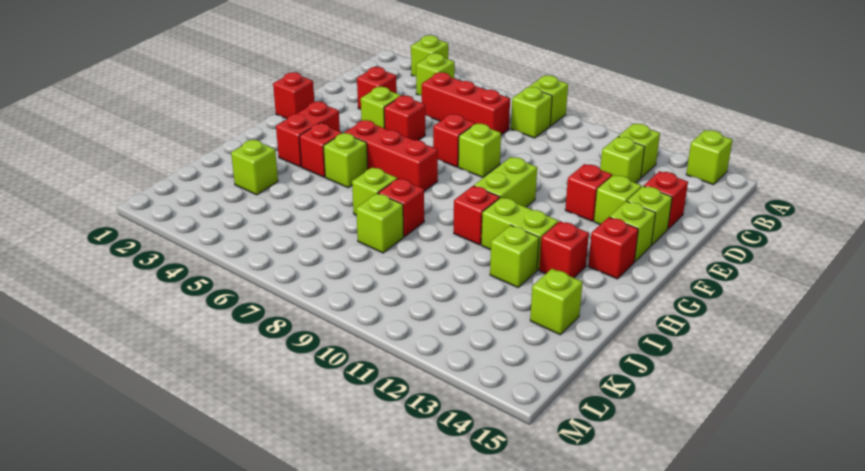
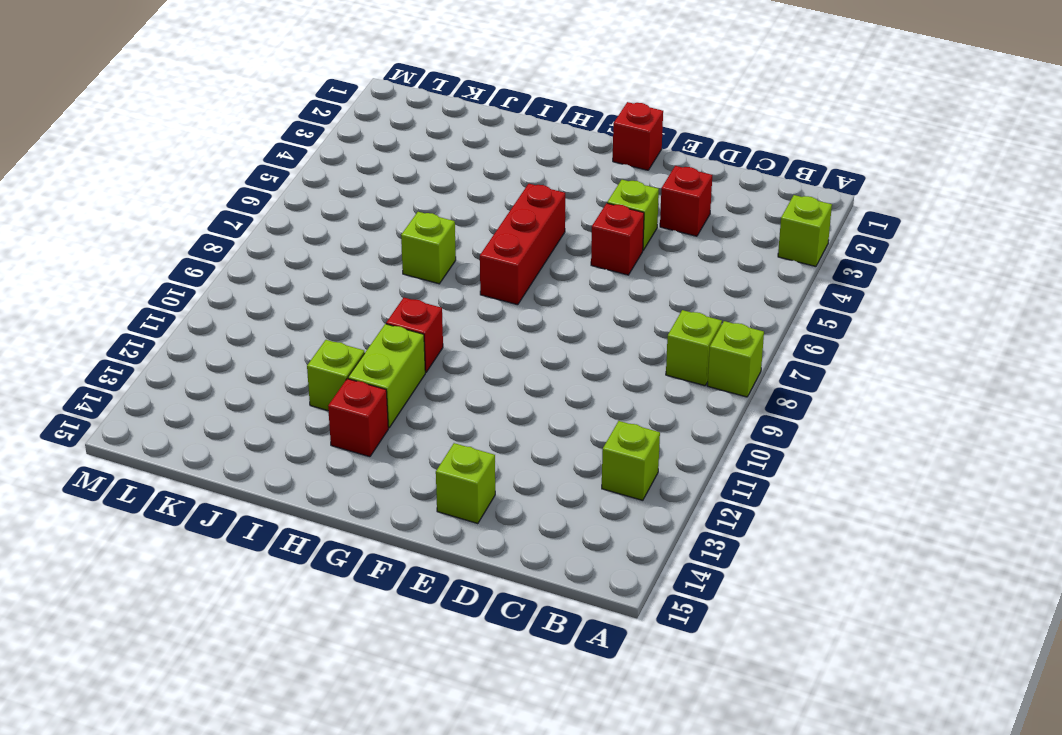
none -> lime 1x1 brick [686,130,732,185]
none -> lime 1x1 brick [416,53,455,95]
none -> red 1x3 brick [422,72,510,135]
none -> lime 1x1 brick [600,137,645,183]

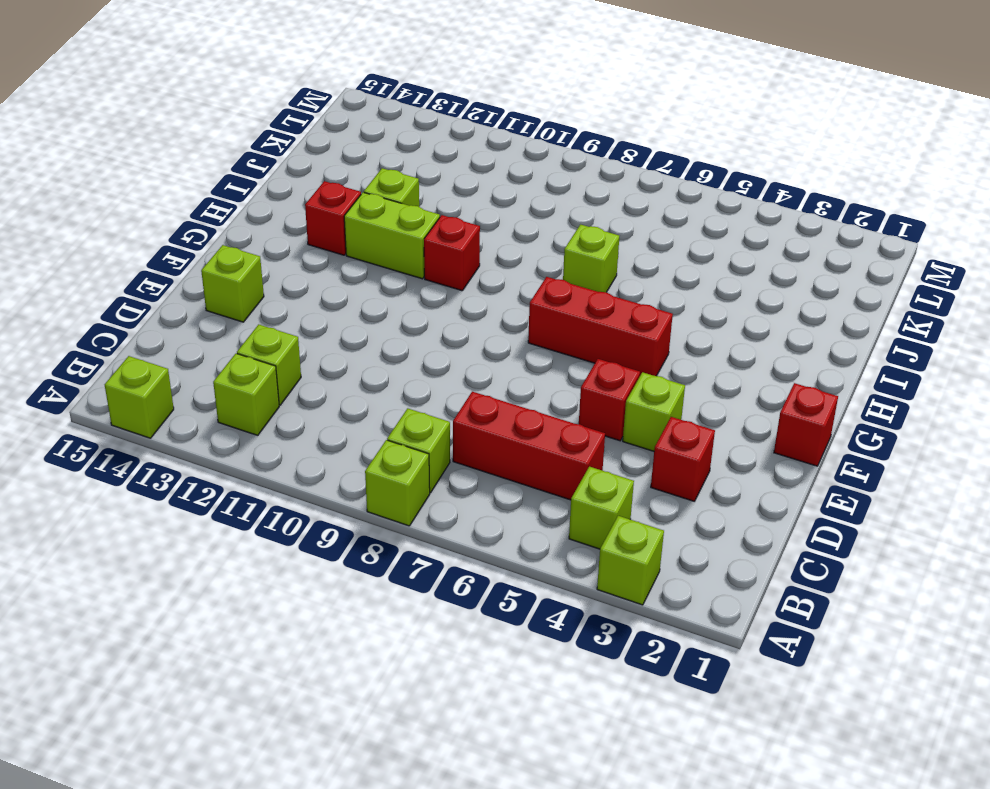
none -> red 1x1 brick [644,171,688,229]
none -> red 1x1 brick [433,114,475,167]
none -> lime 1x1 brick [458,124,501,177]
none -> red 1x1 brick [565,164,612,221]

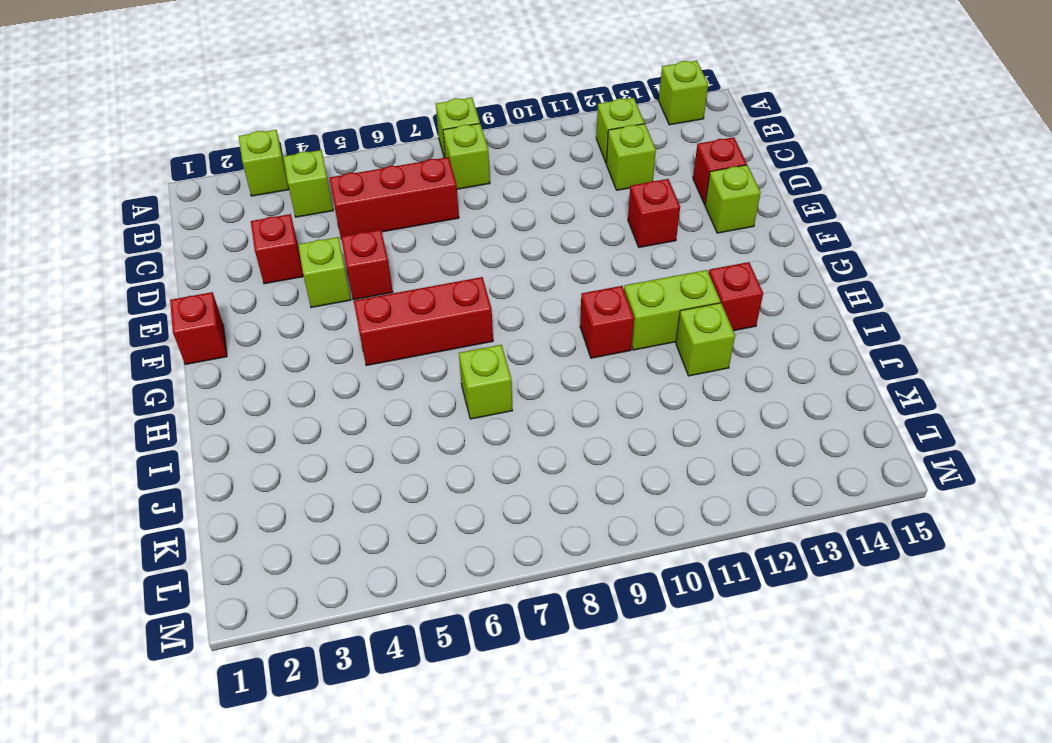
none -> red 1x1 brick [433,114,475,167]
none -> lime 1x1 brick [458,124,501,177]
none -> lime 1x1 brick [594,175,642,224]
none -> lime 1x2 brick [474,157,537,207]

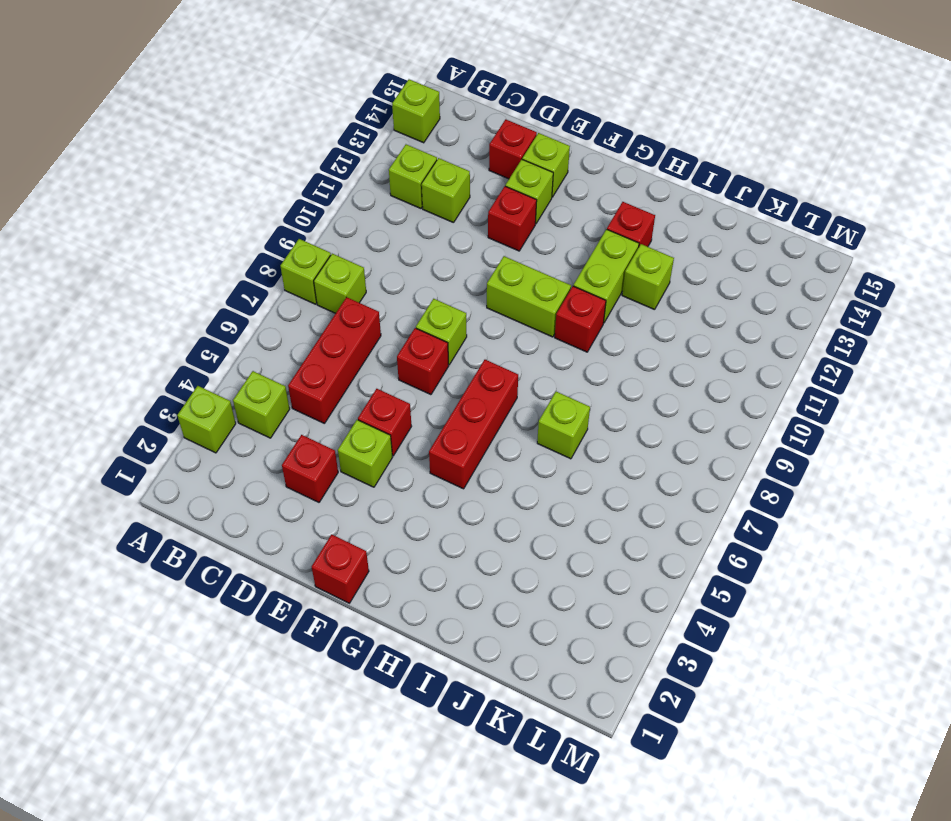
none -> lime 1x1 brick [610,201,656,262]
none -> red 1x2 brick [276,102,340,167]
none -> red 1x1 brick [588,217,638,279]
none -> red 1x1 brick [299,123,342,177]

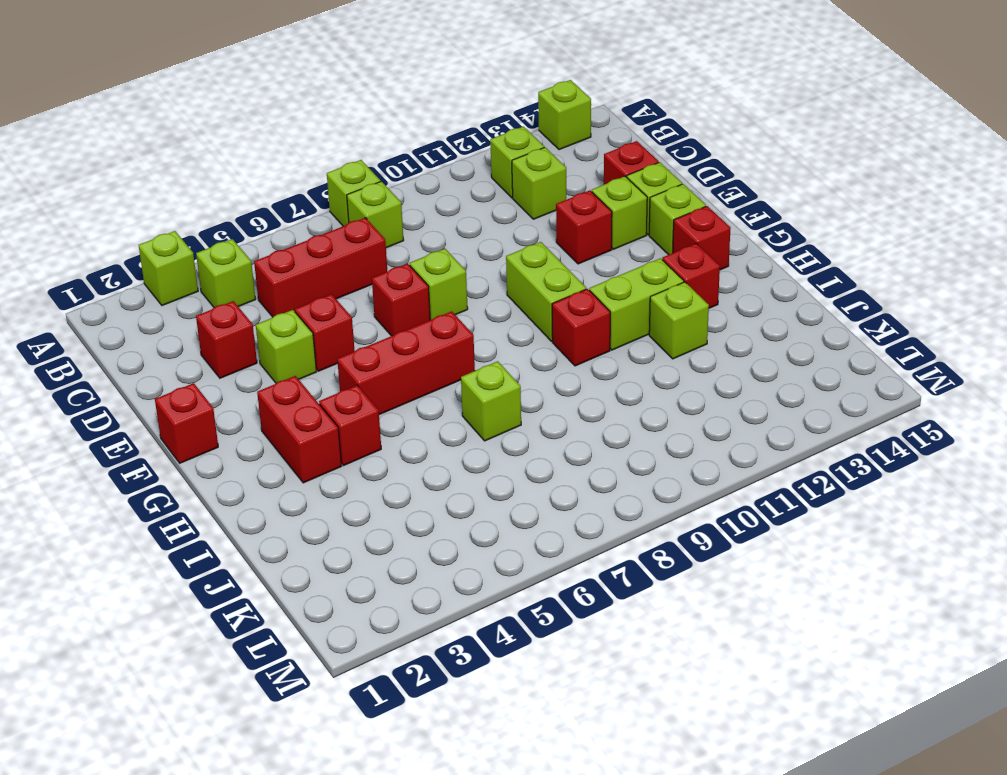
none -> lime 1x1 brick [323,133,368,188]
none -> red 1x1 brick [378,178,424,237]
none -> lime 1x1 brick [231,140,278,195]
none -> lime 1x1 brick [356,193,404,253]

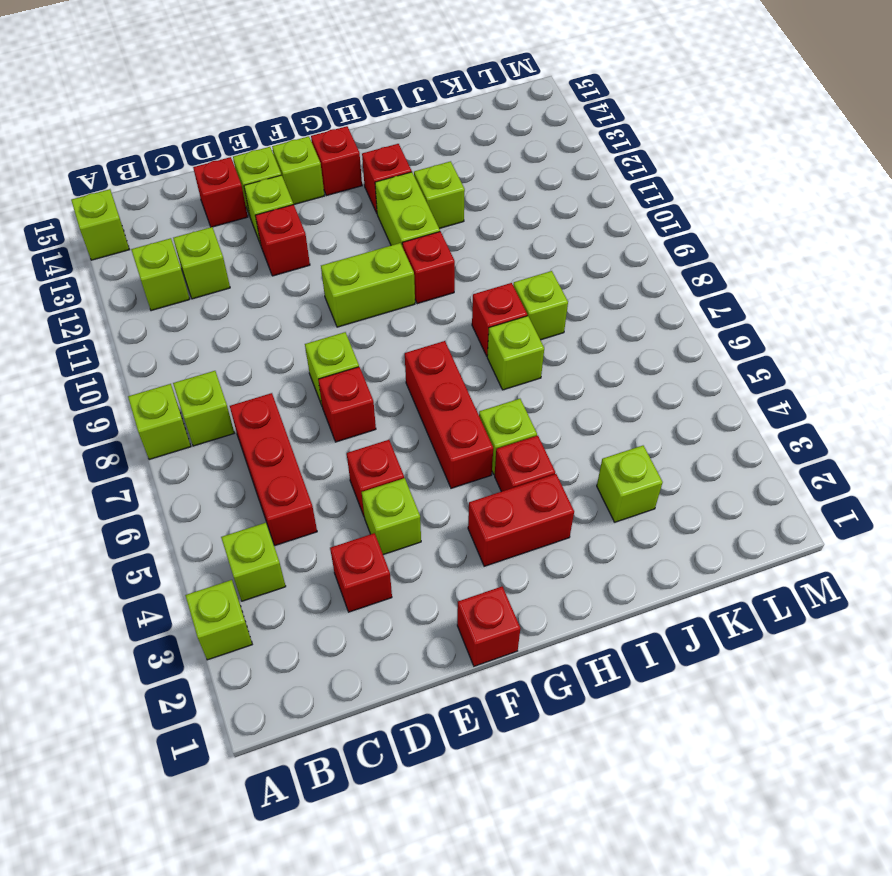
none -> lime 1x1 brick [530,269,583,335]

